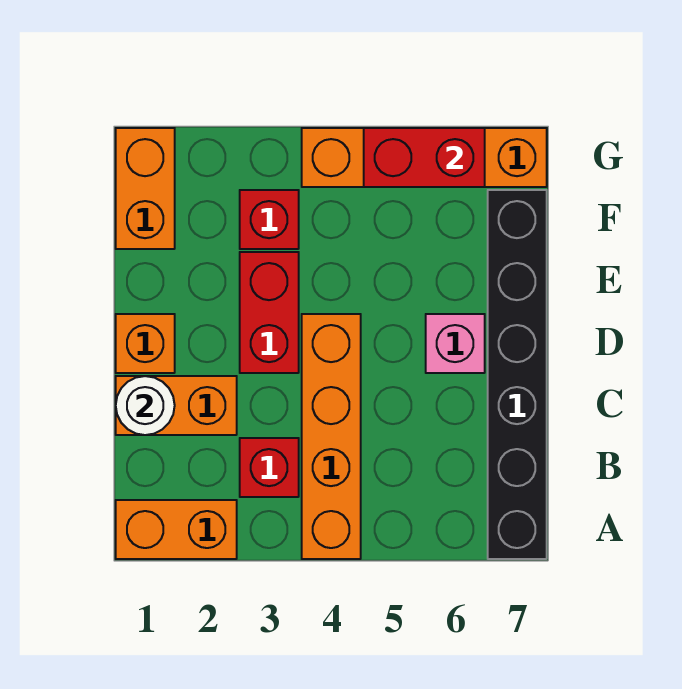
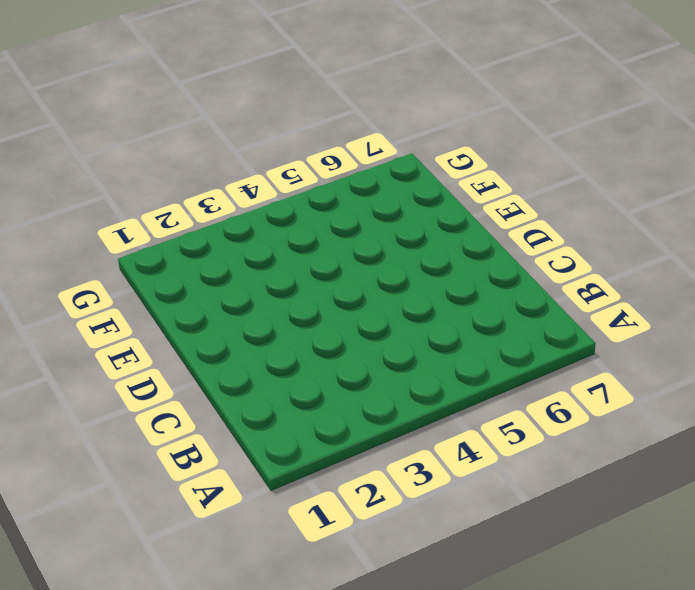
none -> orange 1x2 brick [116,500,237,559]
none -> orange 1x4 brick [302,314,361,559]
none -> black 1x6 brick [488,190,547,559]

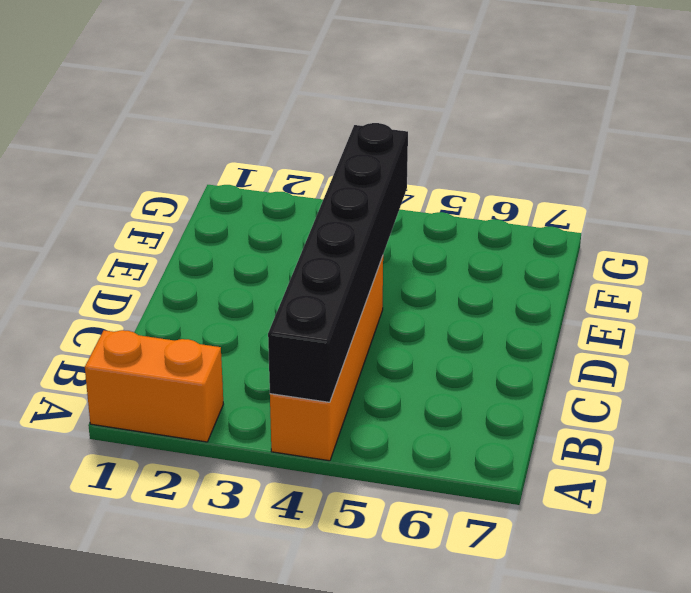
black 1x6 brick [268,123,408,402] -> black 1x6 brick moved to [488,190,547,559]
none -> red 1x1 brick [240,438,299,497]
none -> orange 1x2 brick [116,376,237,435]
none -> orange 1x1 brick [116,314,175,373]

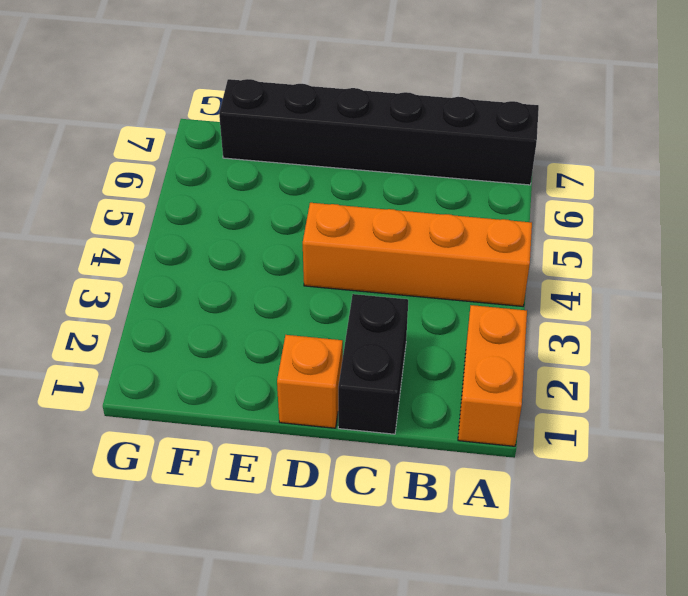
black 1x2 brick [338,294,408,434] -> orange 1x2 brick [116,376,237,435]
none -> red 1x1 brick [240,438,299,497]
none -> red 1x2 brick [240,252,299,373]
none -> pink 1x1 brick [426,314,485,373]

